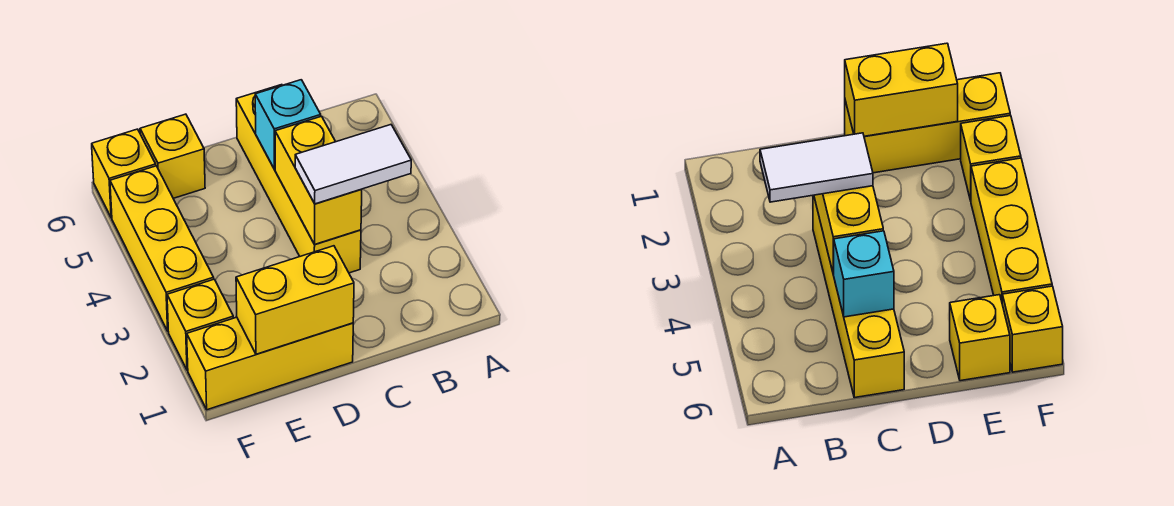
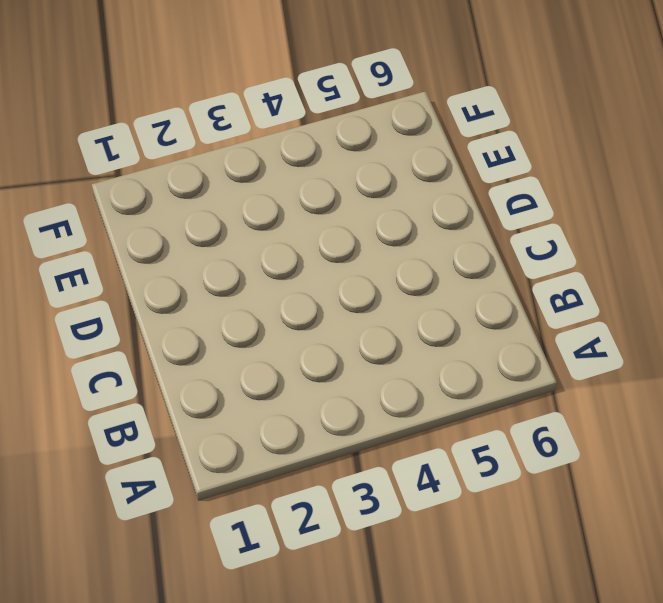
none -> yellow 1x4 brick [236,85,361,273]
none -> yellow 1x3 brick [187,317,353,410]

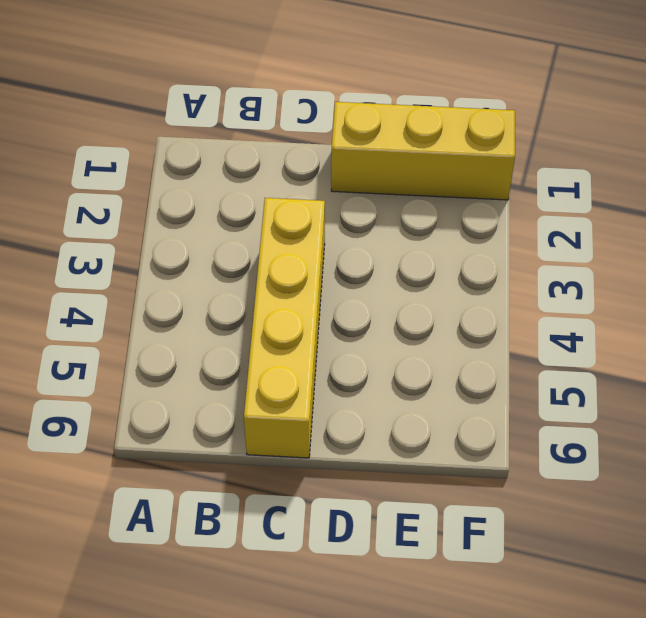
none -> yellow 1x1 brick [140,114,205,198]
none -> yellow 1x1 brick [167,279,233,370]

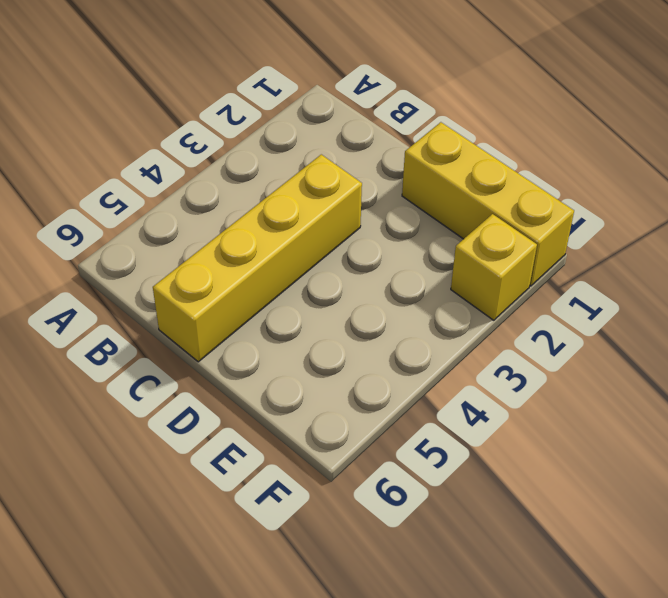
none -> yellow 1x1 brick [140,114,205,198]
none -> yellow 1x3 brick [110,166,214,331]

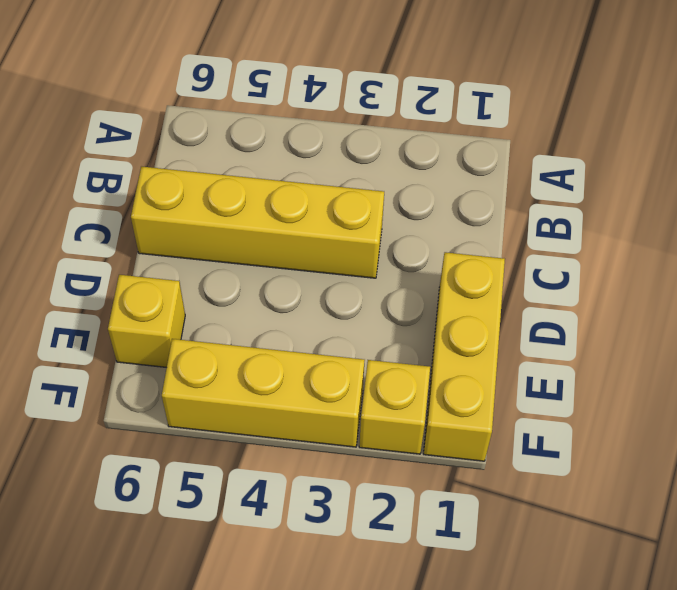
none -> yellow 1x1 brick [92,129,156,218]
none -> yellow 1x2 brick [275,116,362,244]

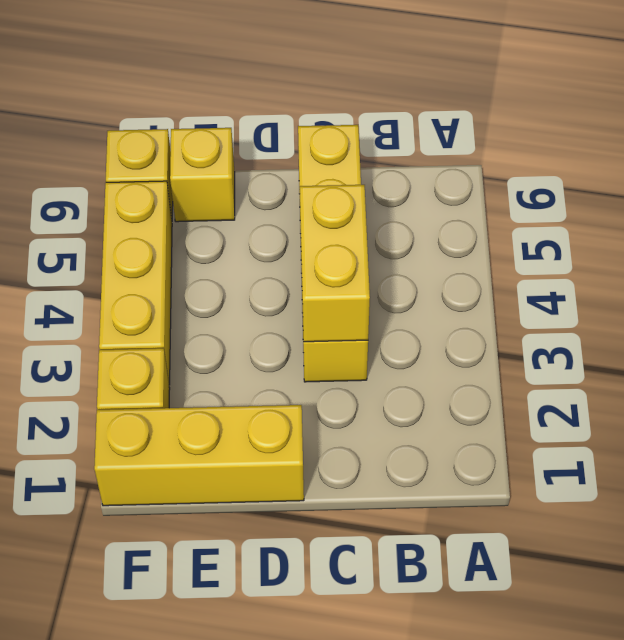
none -> cyan 1x1 brick [255,80,321,169]
none -> yellow 1x2 brick [236,246,354,354]

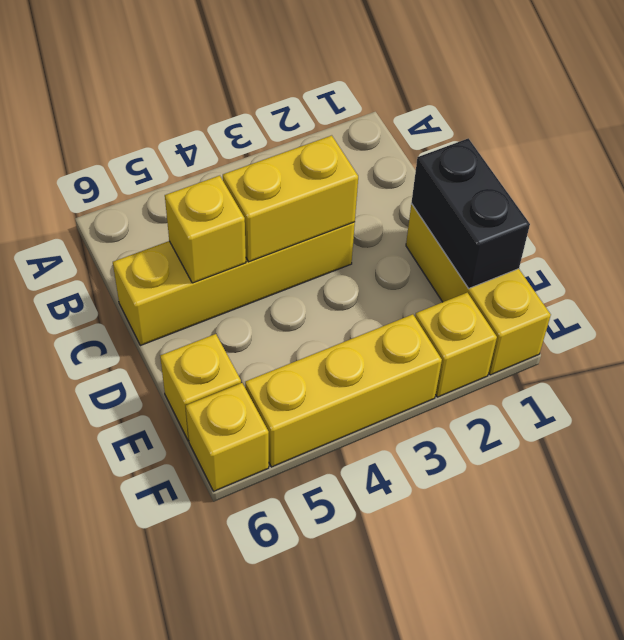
yellow 1x1 brick [165,176,246,283] -> cyan 1x1 brick [255,80,321,169]
black 1x2 brick [411,138,530,288] -> yellow 1x2 brick [236,246,354,354]
none -> white 1x2 tile [295,125,411,204]

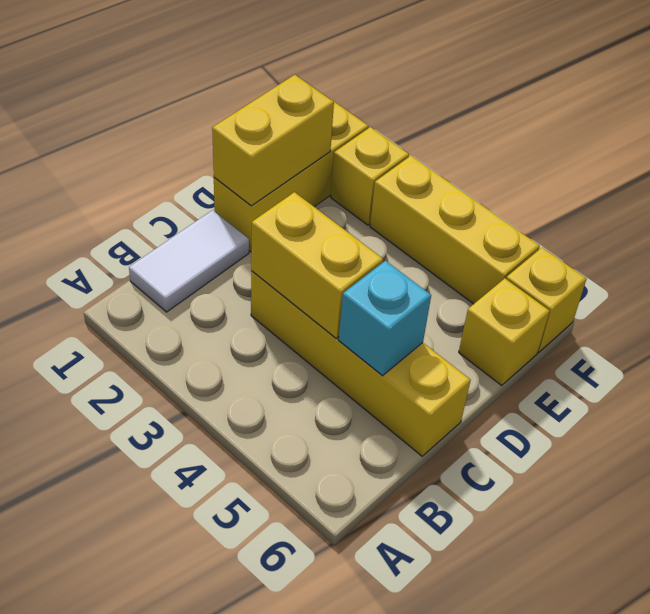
white 1x2 tile [129,210,249,312] -> white 1x2 tile moved to [295,125,411,204]

